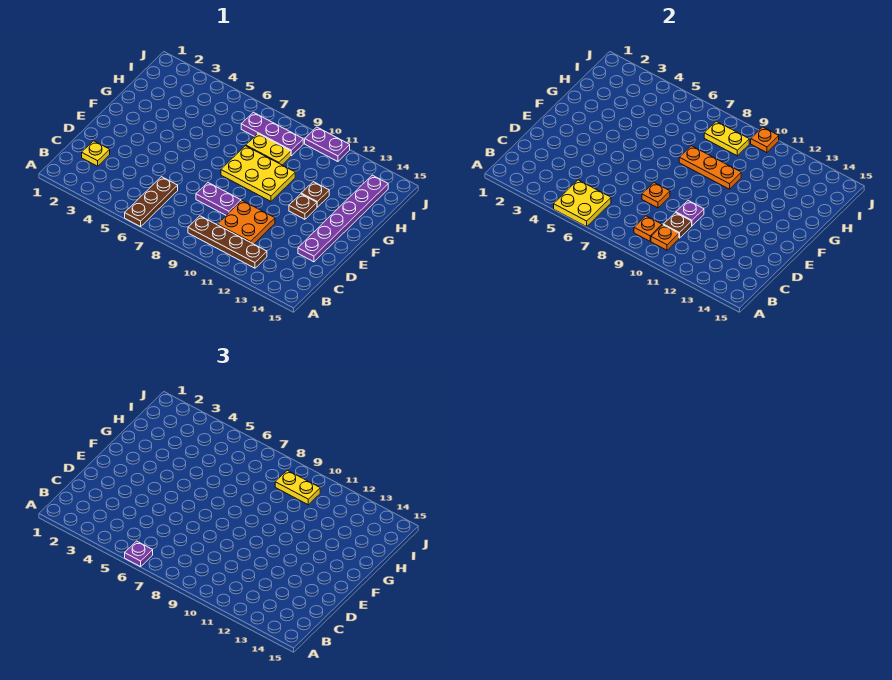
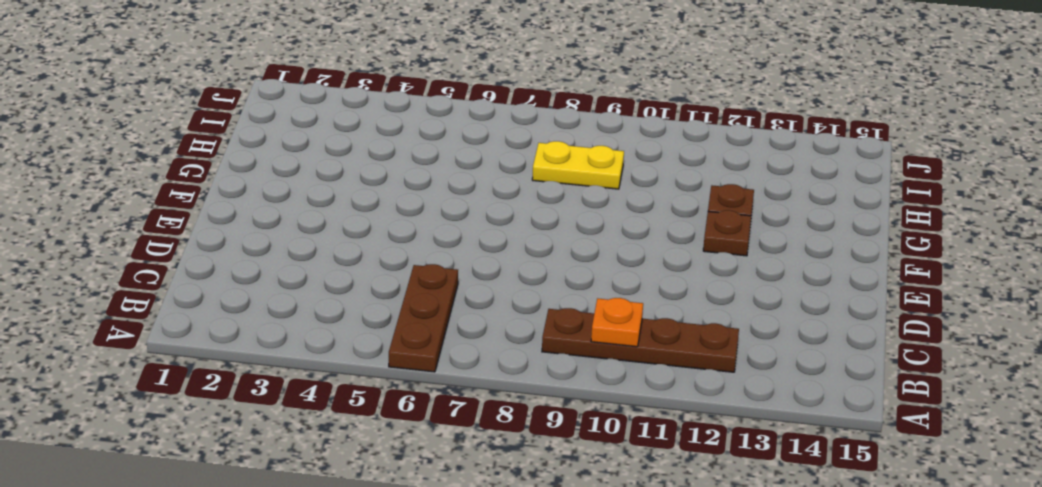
none -> yellow 1x1 plate [82,141,110,166]
none -> orange 2x2 plate [217,201,275,244]
none -> purple 1x2 plate [196,183,241,215]

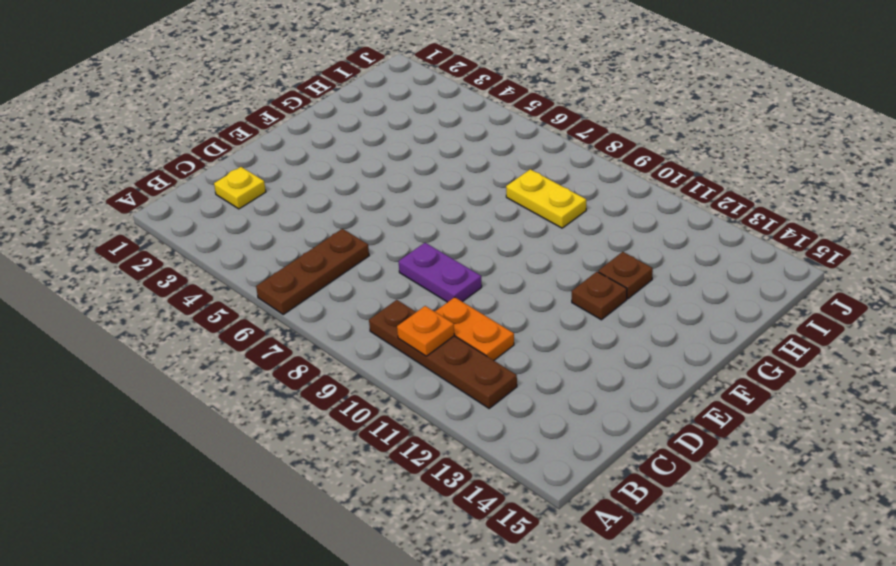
orange 1x2 plate [435,297,514,360] -> orange 2x2 plate [217,201,275,244]
none -> purple 1x6 plate [298,175,388,262]
none -> yellow 2x3 plate [221,146,295,201]
none -> purple 1x3 plate [241,112,303,156]

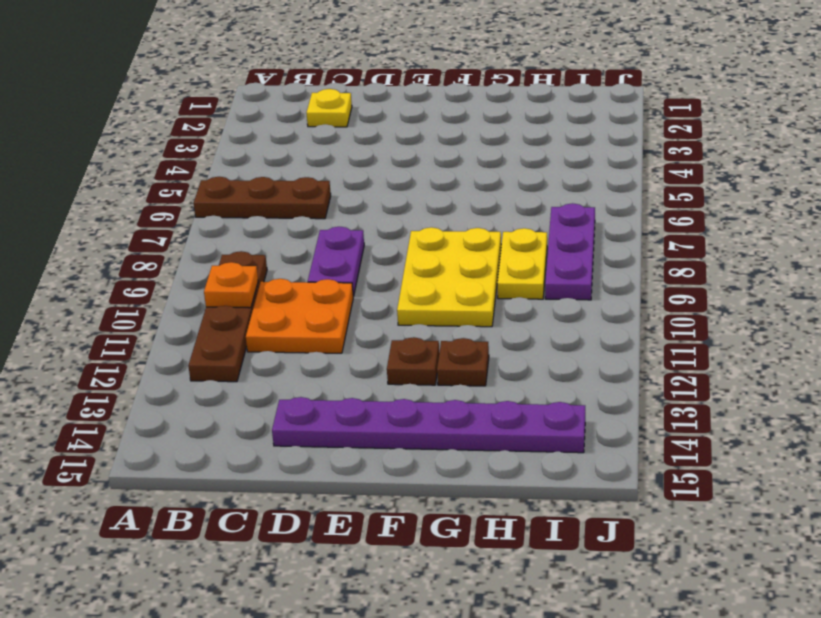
none -> purple 1x2 plate [305,127,350,162]
none -> yellow 2x2 plate [554,180,611,227]
none -> orange 1x1 plate [634,216,662,241]

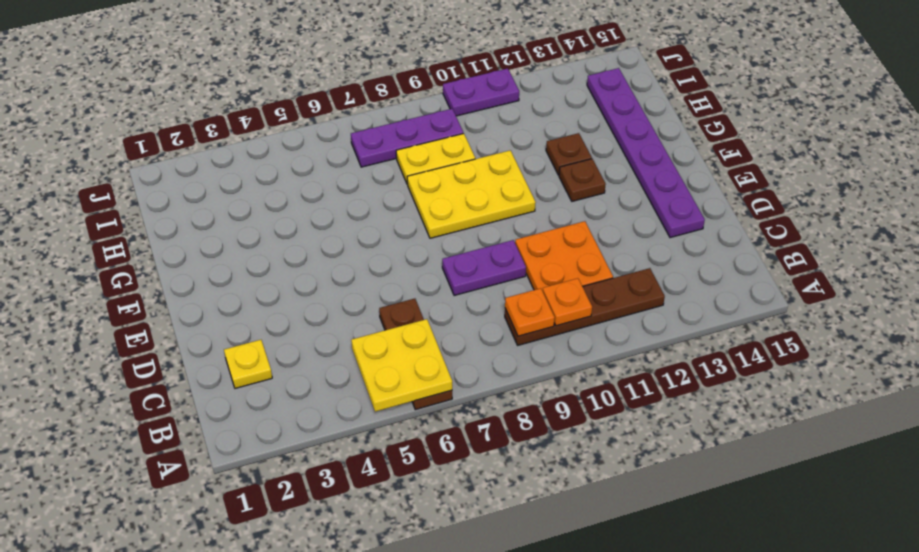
none -> brown 1x1 plate [663,213,692,238]
none -> orange 1x1 plate [642,183,670,208]
none -> purple 1x1 plate [676,201,704,226]

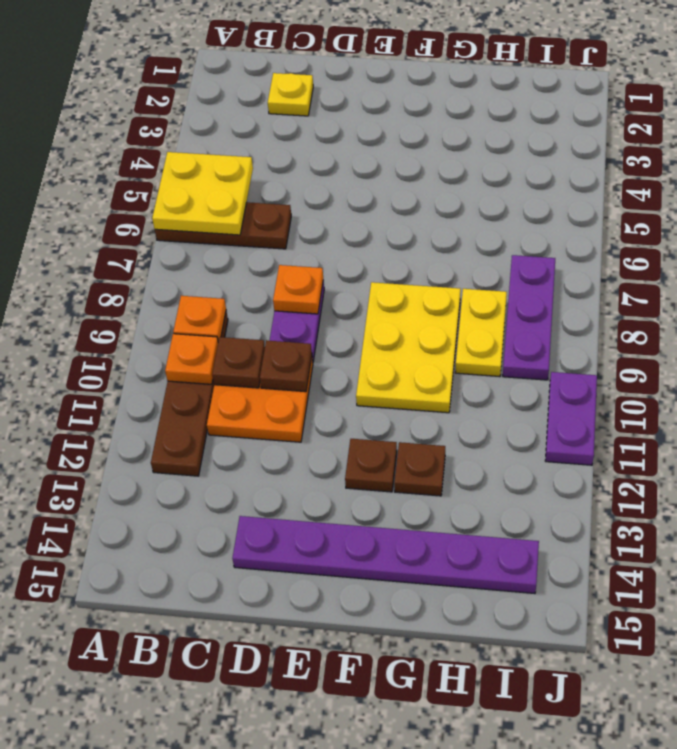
brown 1x1 plate [260,340,312,392] -> purple 1x1 plate [676,201,704,226]
none -> orange 1x3 plate [679,146,741,189]
none -> yellow 1x2 plate [704,121,749,156]
none -> orange 1x1 plate [751,127,779,153]

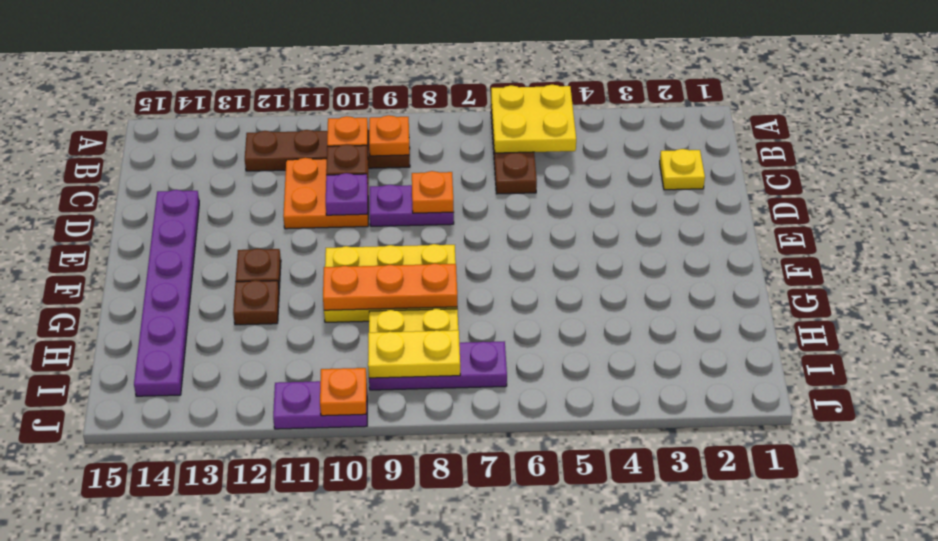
none -> purple 1x1 plate [125,541,153,567]
none -> yellow 1x2 plate [275,470,320,505]

